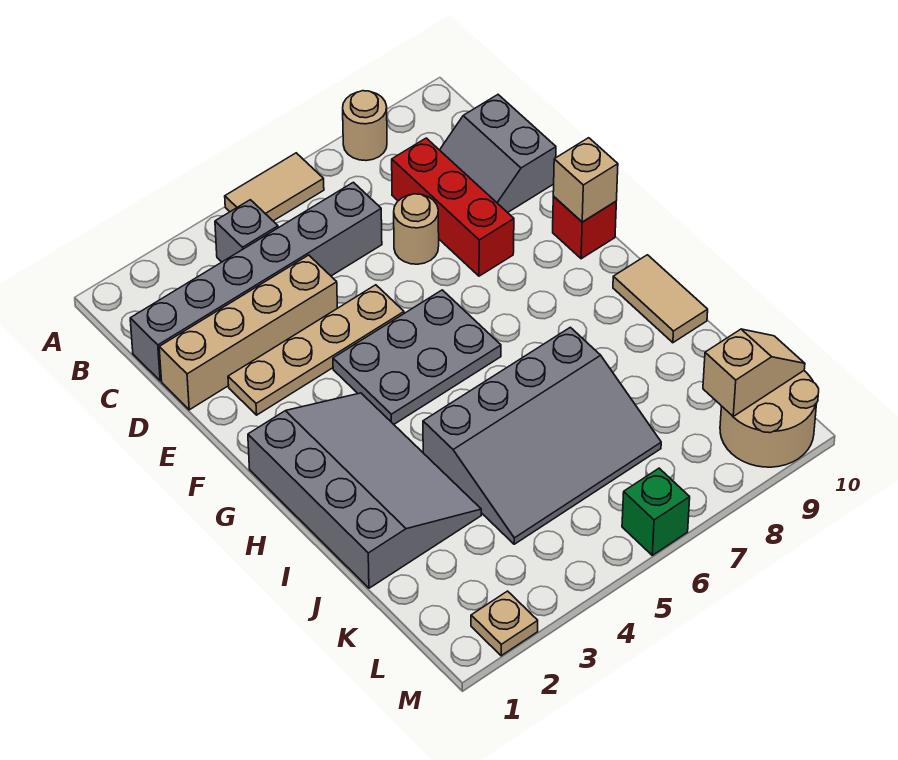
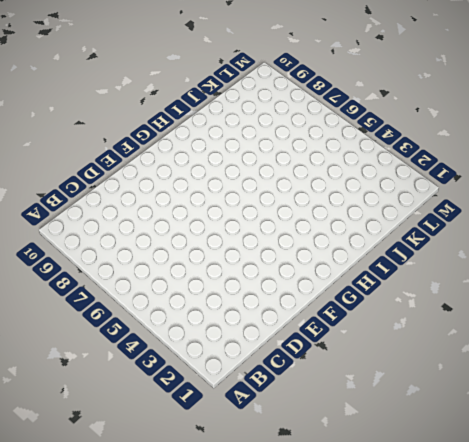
none -> tan 1x2 tile [225,153,324,221]
none -> tan 1x1 round brick [343,91,387,161]
none -> grey 1x1 brick [215,200,278,262]

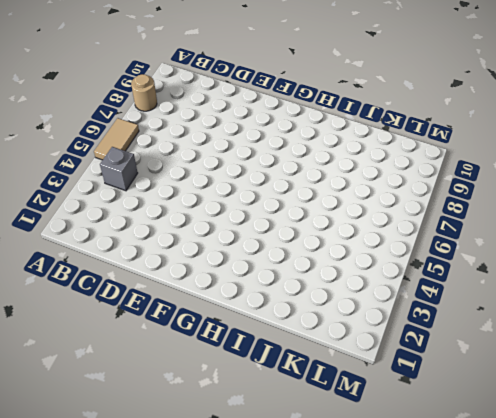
none -> grey 1x6 brick [130,182,382,381]
none -> red 1x3 brick [392,138,514,276]
none -> grey 2x2 slope [440,95,556,213]

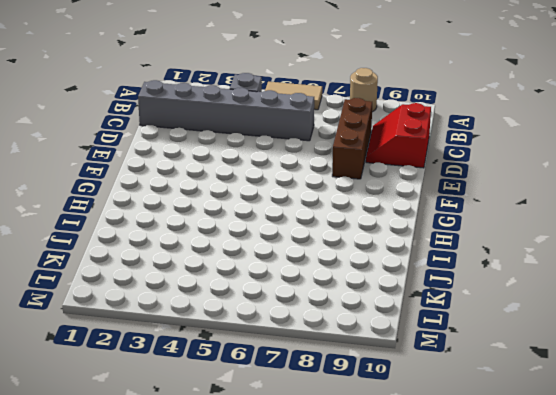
brown 1x3 brick [332,98,372,179] -> red 1x3 brick [392,138,514,276]
red 2x2 slope [366,103,431,168] -> grey 2x2 slope [440,95,556,213]
none -> tan 1x4 brick [159,255,337,410]
none -> tan 1x1 round brick [394,194,439,264]
none -> tan 1x4 plate [228,285,404,415]

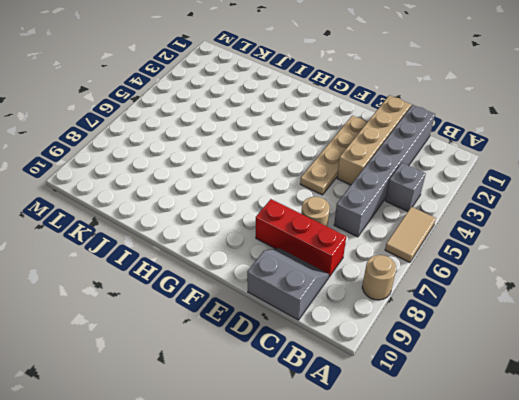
none -> grey 2x3 plate [333,290,501,424]
none -> red 1x1 brick [553,197,616,259]
none -> grey 3x4 slope [248,393,481,588]

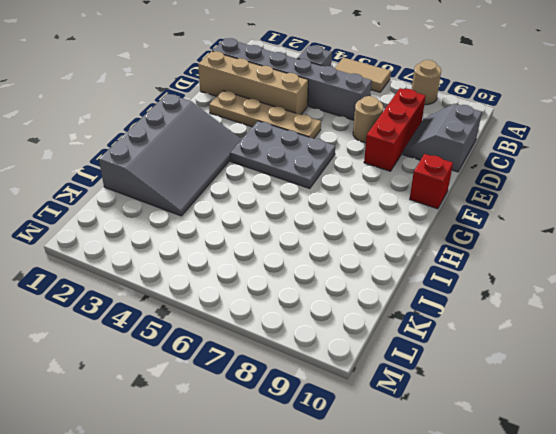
none -> tan 1x2 tile [613,255,708,343]
none -> grey 3x4 slope [423,327,661,544]
none -> tan 2x2 round brick [720,371,819,467]

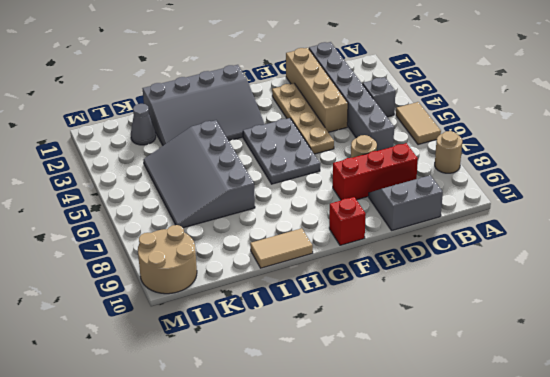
grey 1x1 cone [131,104,156,145] -> none
none -> tan 1x1 plate [471,591,538,656]
none -> green 1x1 brick [622,468,690,555]
none -> tan 1x1 brick [553,138,618,222]

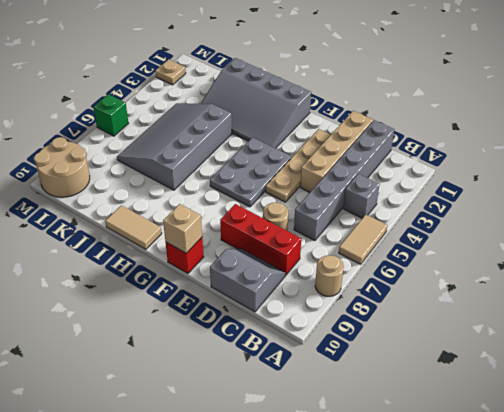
none -> tan 1x2 slope [703,329,805,416]

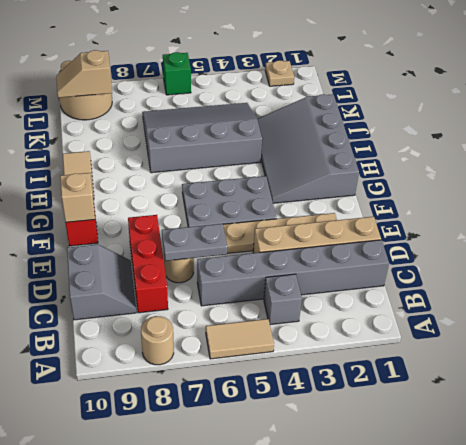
grey 1x2 plate [162,224,227,261] -> none

